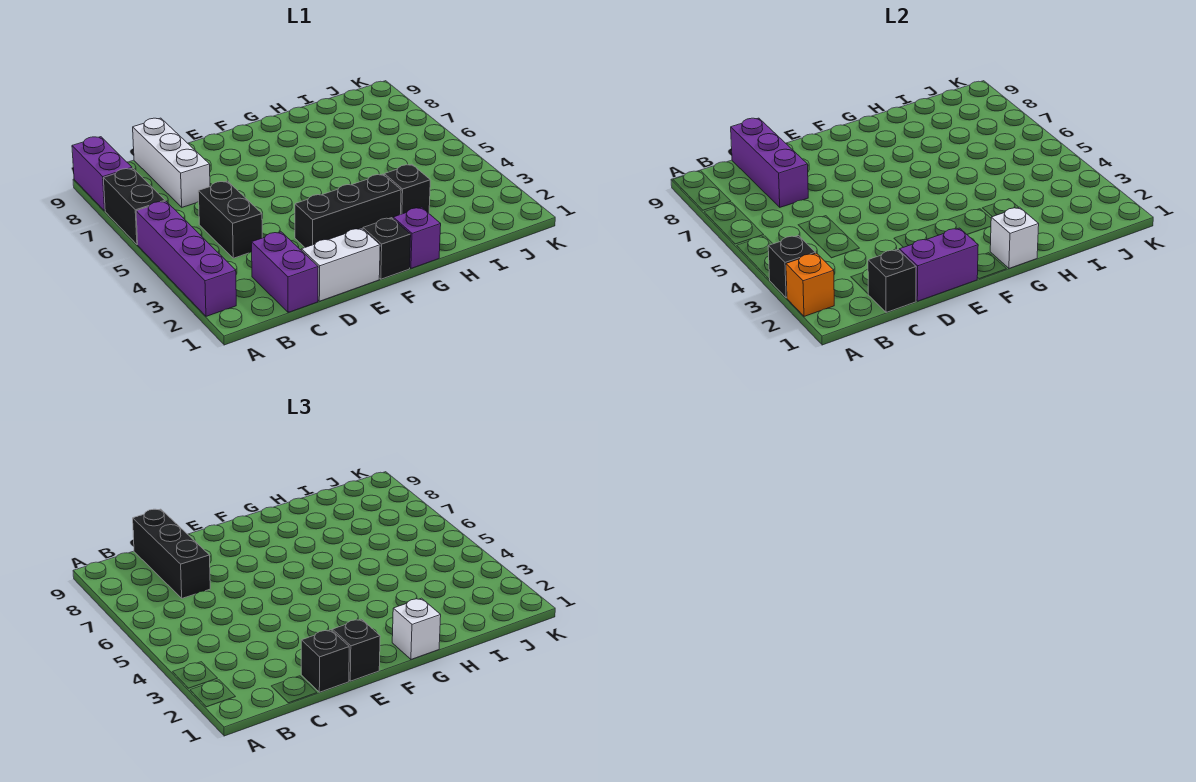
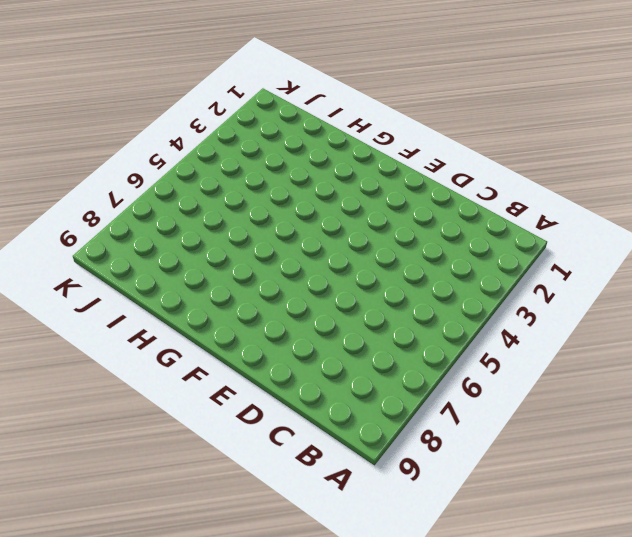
none -> purple 1x4 brick [136,201,236,316]
none -> black 1x2 brick [103,168,165,245]
none -> purple 1x2 brick [72,137,132,211]

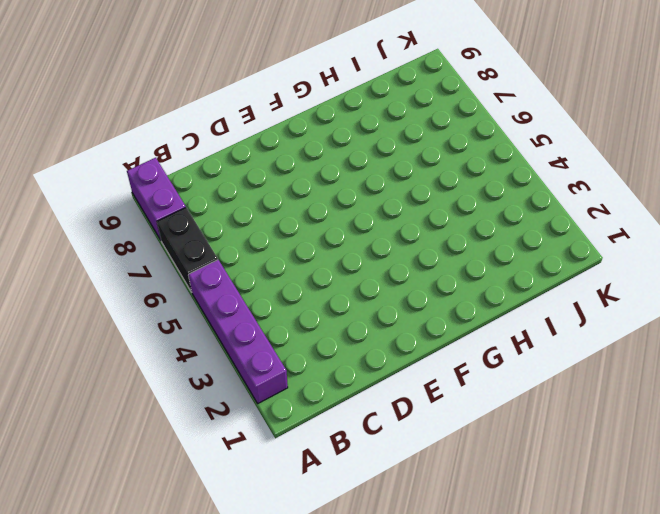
none -> purple 1x2 brick [252,232,318,312]
none -> black 1x2 brick [198,181,262,258]
none -> white 1x3 brick [133,118,210,207]

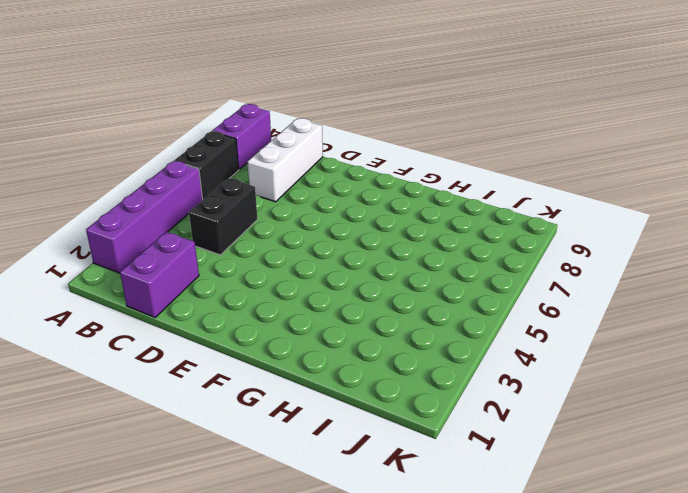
none -> white 1x2 brick [301,228,380,301]
none -> black 1x3 brick [295,174,401,247]
none -> black 1x1 brick [363,218,411,279]

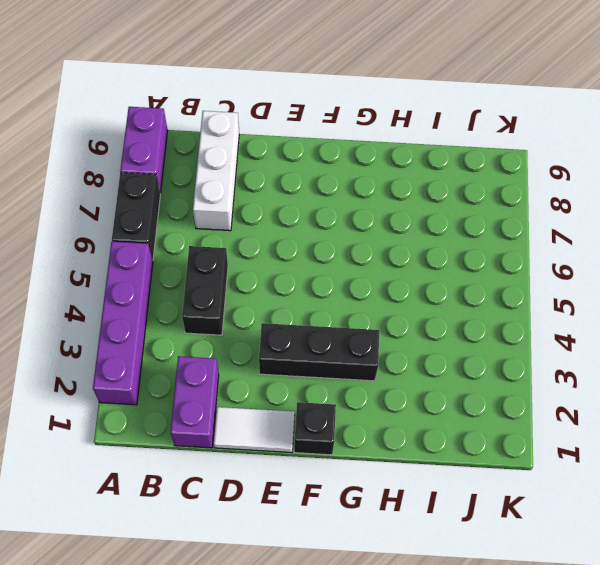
white 1x2 tile [214,407,295,453] -> white 1x2 brick [301,228,380,301]
none -> purple 1x1 brick [393,207,441,268]
none -> black 1x1 brick [384,165,430,214]
none -> orange 1x1 brick [786,253,834,316]

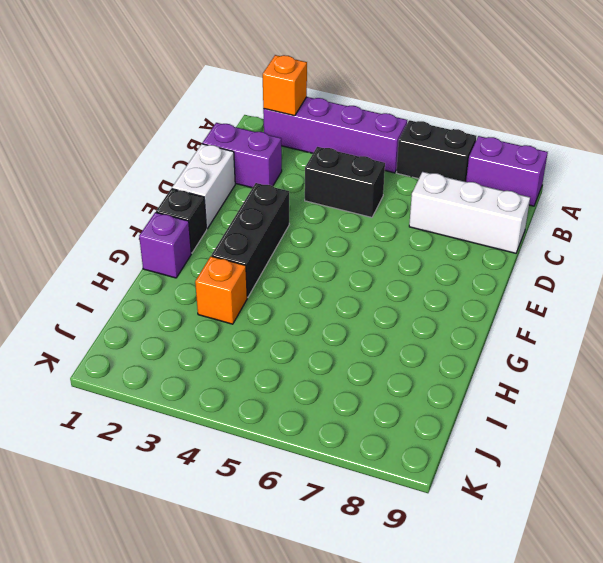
orange 1x1 brick [195,256,247,324] -> black 1x1 brick [384,165,430,214]
none -> black 1x1 brick [768,235,816,298]
none -> black 1x1 brick [868,250,916,312]
none -> purple 1x3 brick [731,118,808,207]

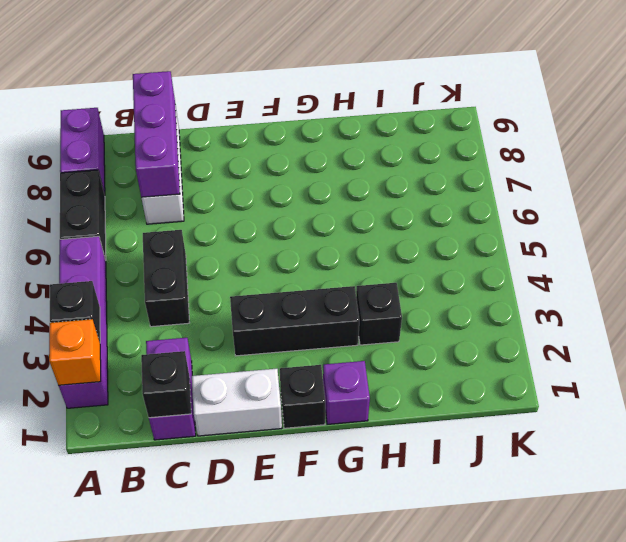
none -> purple 1x2 brick [899,228,978,301]
none -> white 1x1 brick [990,207,1039,268]
none -> black 1x3 brick [133,509,210,598]

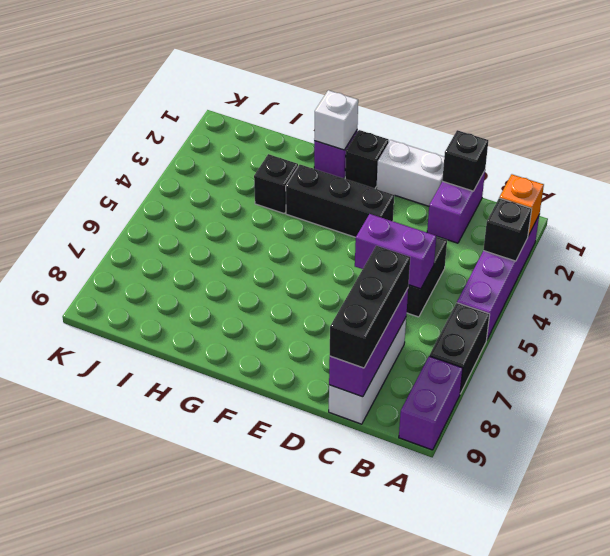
purple 1x2 brick [355,214,436,289] -> purple 1x2 brick moved to [899,228,978,301]
none -> black 1x1 brick [301,630,349,692]
none -> black 1x1 brick [332,619,380,681]
none -> white 1x1 brick [392,598,441,659]

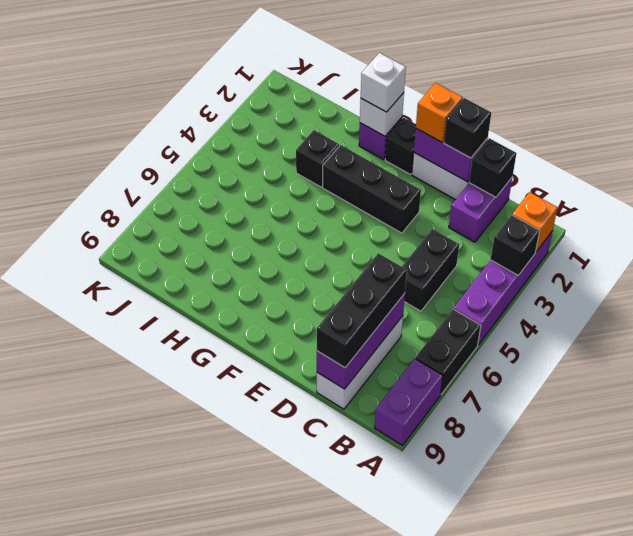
orange 1x1 brick [416,83,463,142] -> black 1x1 brick [332,619,380,681]

